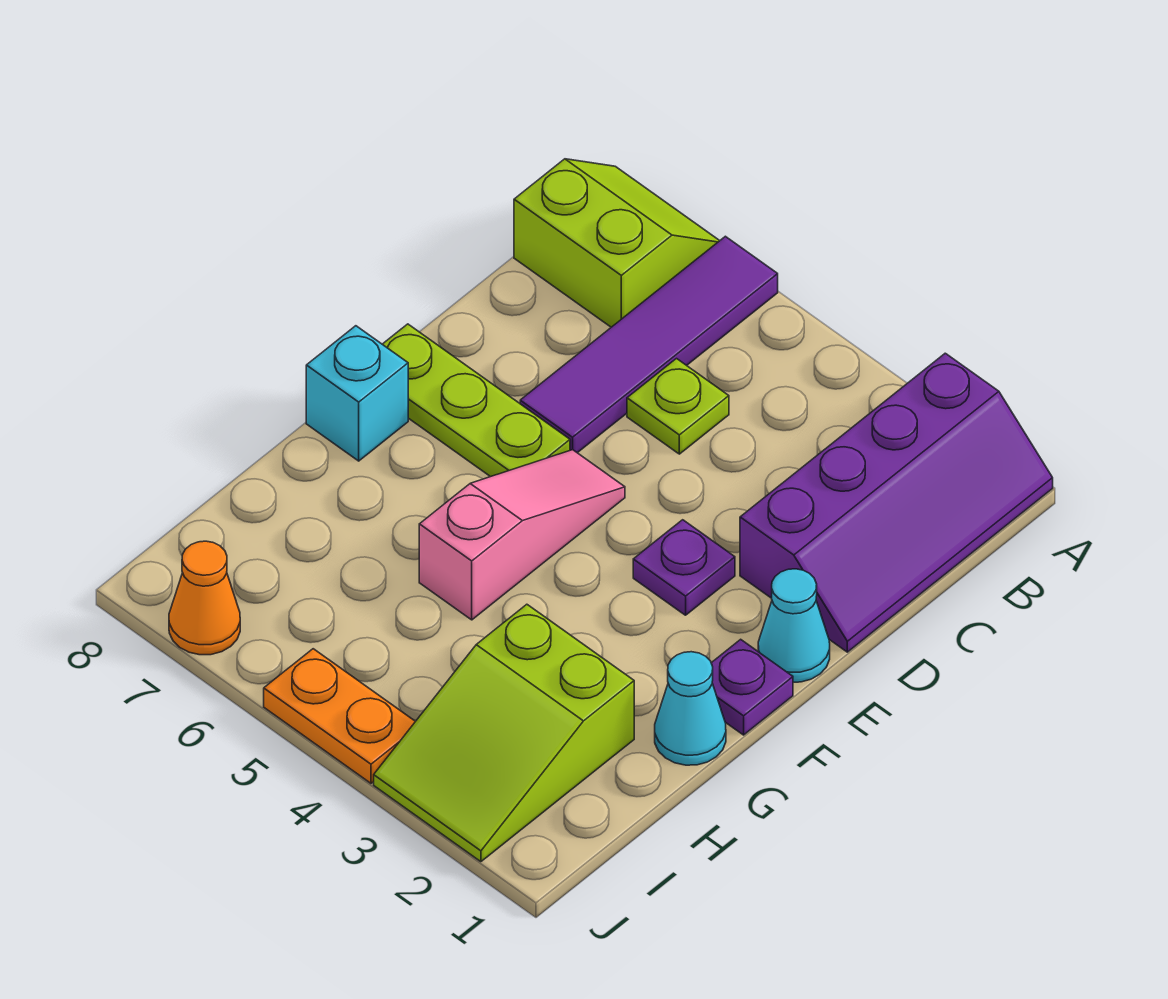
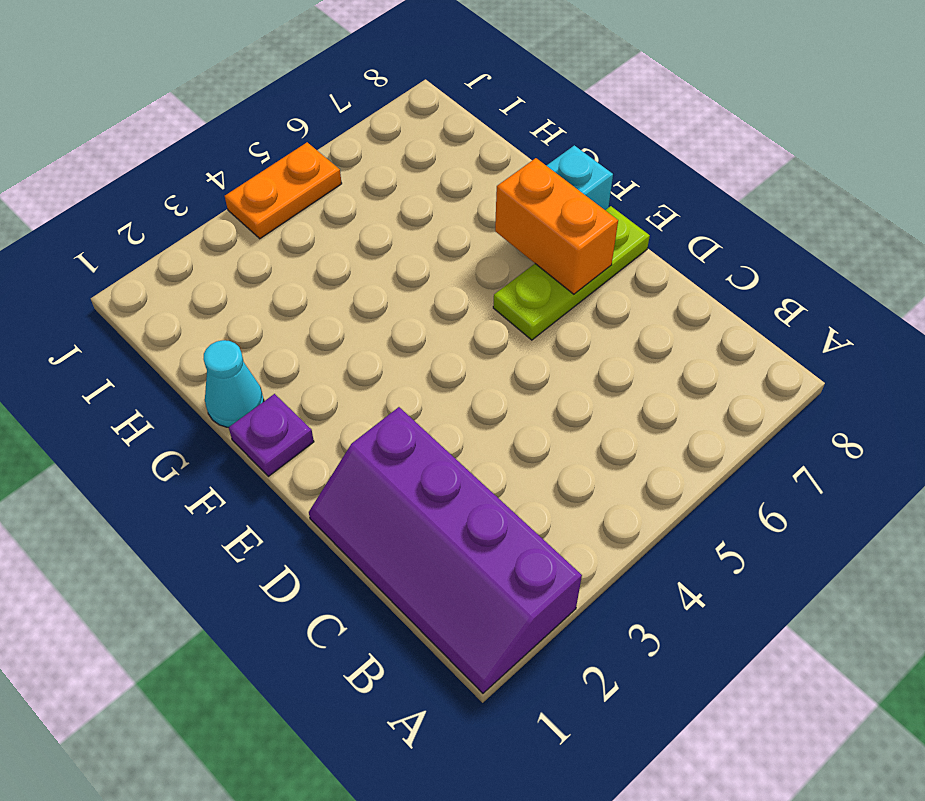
orange 1x2 brick [495,158,618,294] -> none
none -> purple 1x4 tile [520,236,778,453]
none -> lime 2x2 slope [514,159,720,327]
none -> lime 1x1 plate [627,359,729,454]

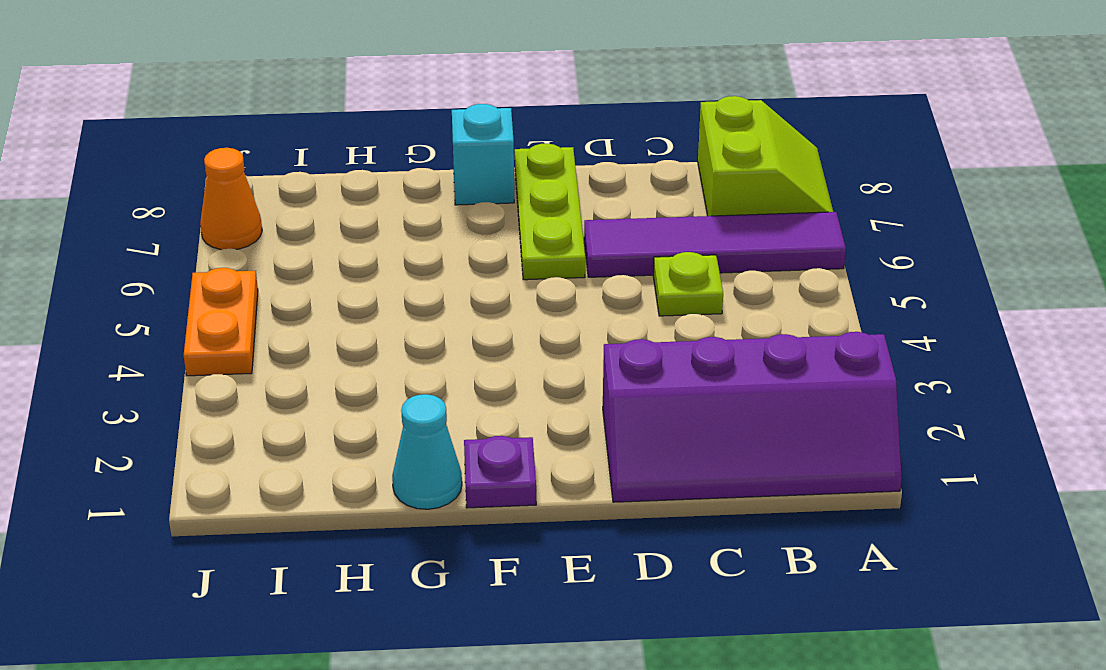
none -> cyan 1x1 cone [758,569,830,682]
none -> purple 1x1 plate [633,520,735,615]
none -> pink 1x3 slope [419,450,625,620]

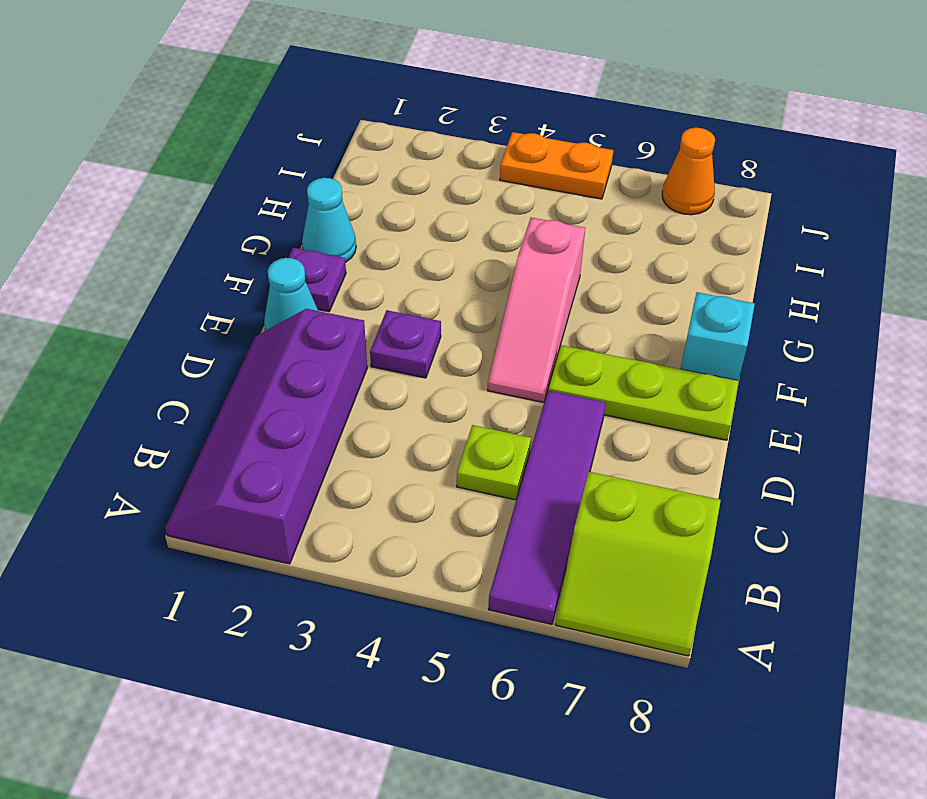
none -> lime 2x3 slope [374,604,634,862]

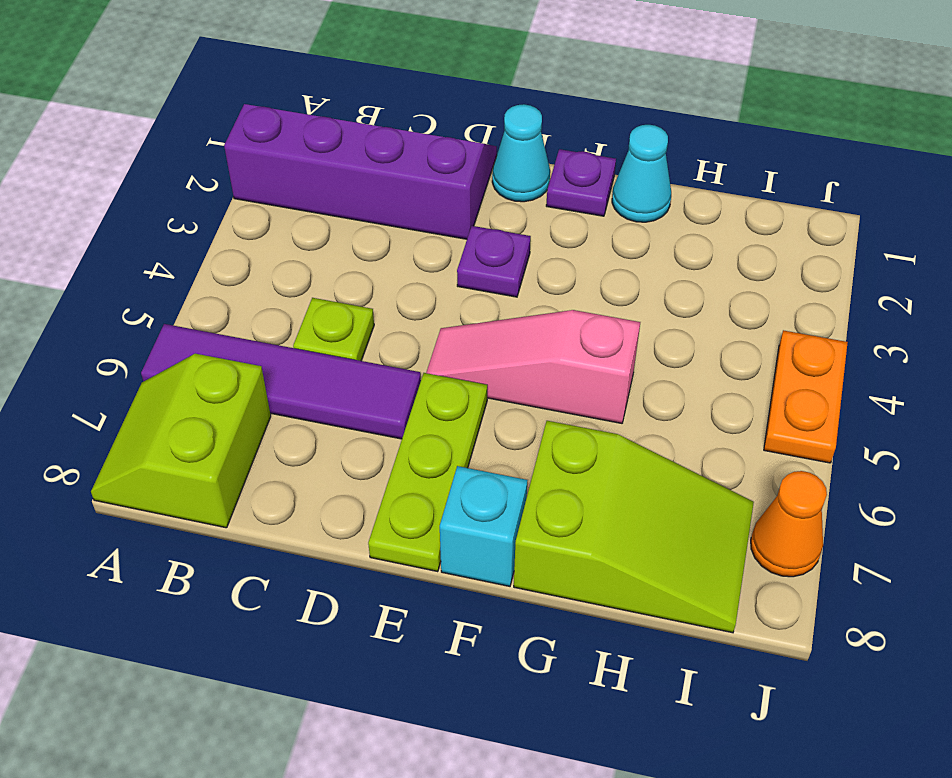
lime 2x3 slope [514,421,754,633] -> lime 2x3 slope moved to [374,604,634,862]

